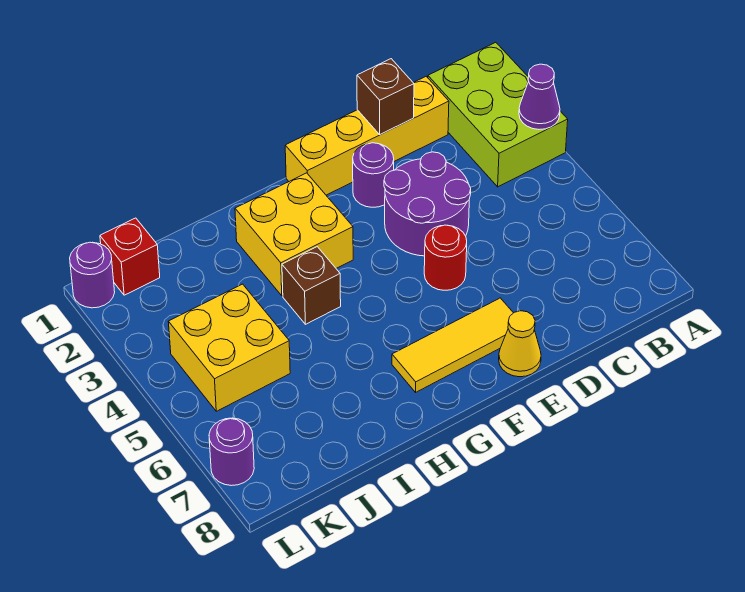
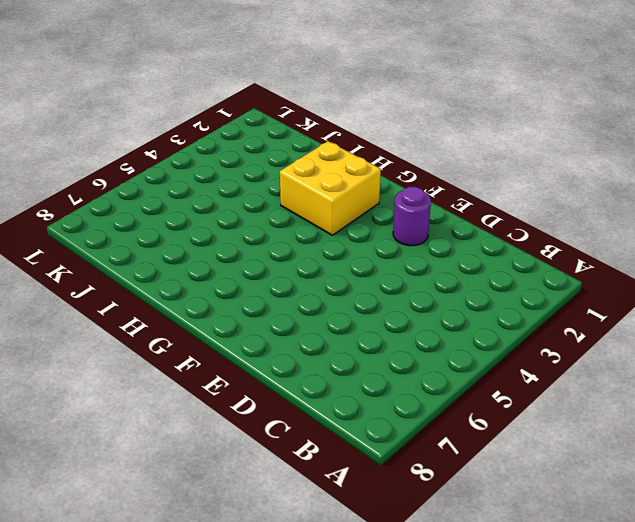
none -> lime 2x3 brick [428,42,568,187]
none -> yellow 1x4 brick [285,76,449,195]
none -> purple 2x2 round brick [384,152,471,256]

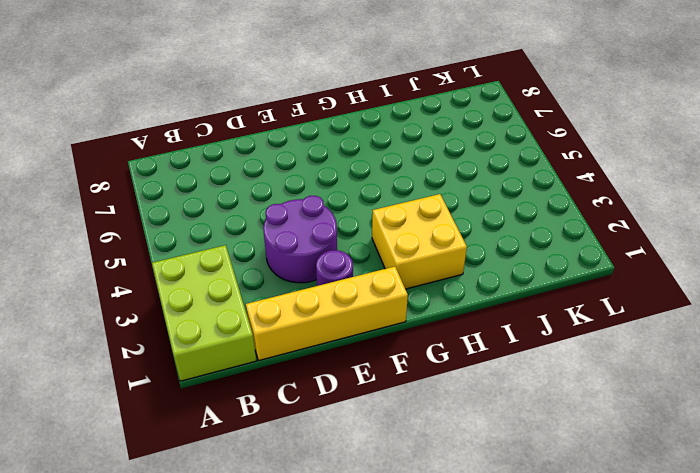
none -> red 1x1 round brick [424,225,467,290]
none -> yellow 1x3 tile [392,298,513,392]
none -> yellow 1x1 cone [499,311,541,377]

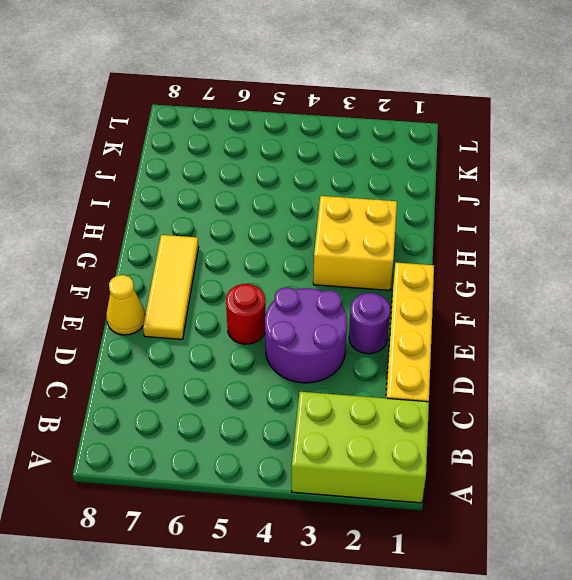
none -> brown 1x1 brick [282,247,341,324]
none -> yellow 2x2 brick [168,284,290,411]
none -> red 1x1 brick [100,218,160,295]

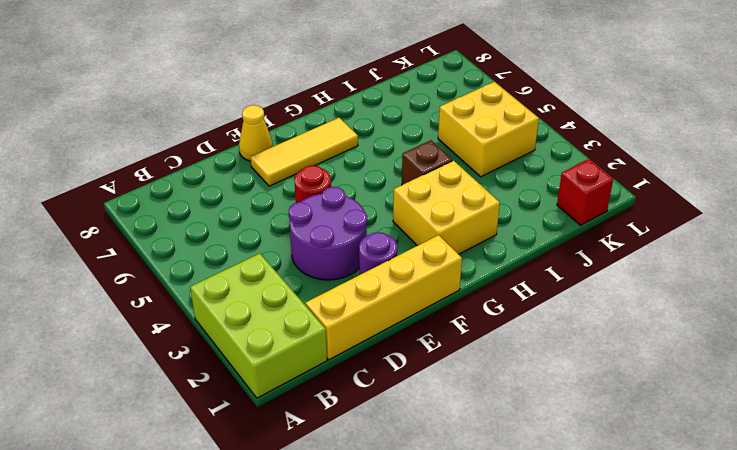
none -> purple 1x1 round brick [70,242,115,308]
none -> purple 1x1 round brick [209,418,254,486]
none -> purple 1x1 cone [519,64,560,129]

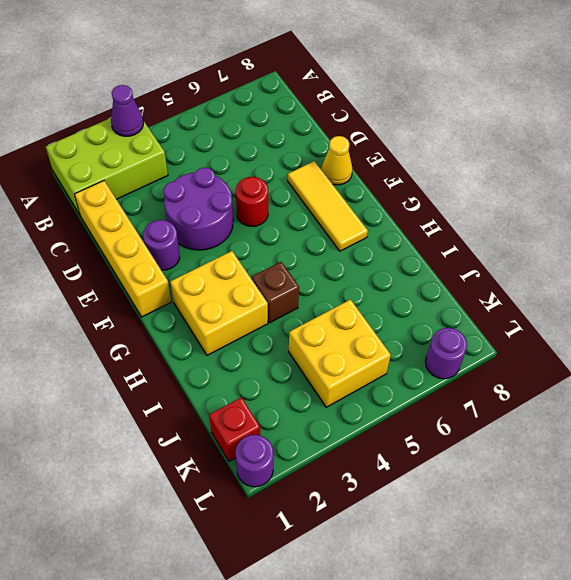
none -> brown 1x1 brick [357,59,414,135]

